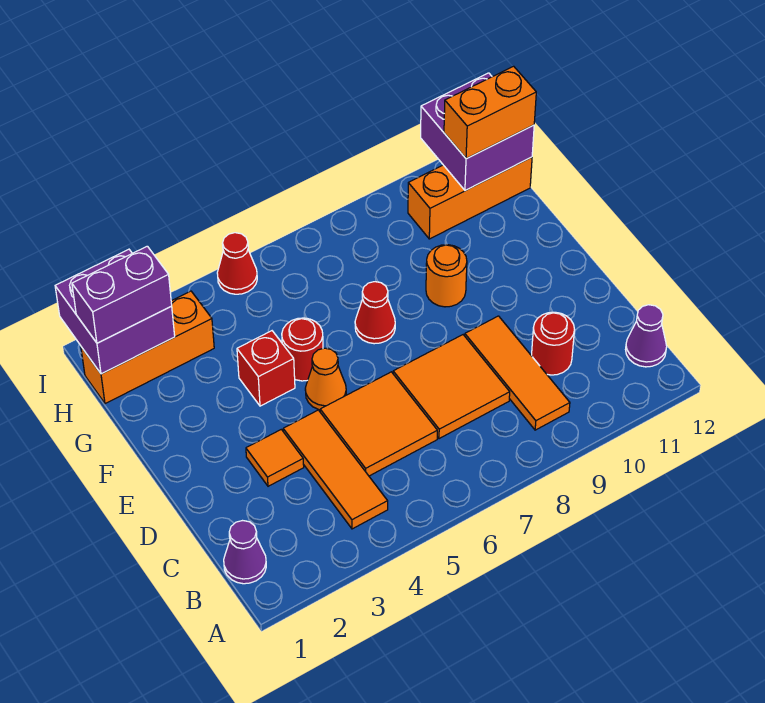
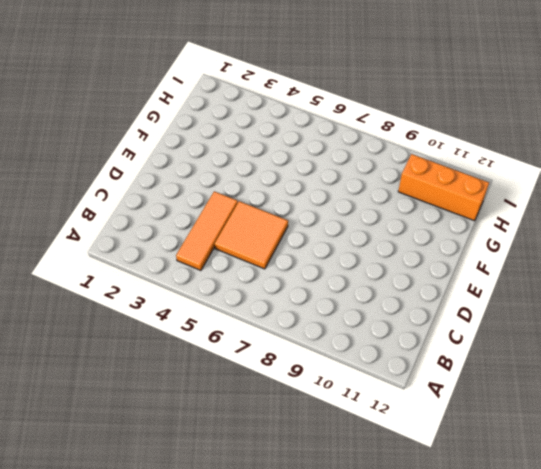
none -> purple 1x1 cone [224,521,266,584]
none -> orange 1x3 tile [465,316,570,430]
none -> purple 1x1 cone [626,305,667,367]

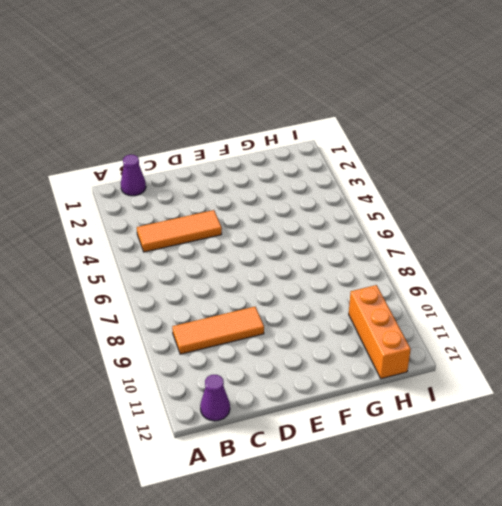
none -> orange 2x2 tile [320,372,437,476]
none -> orange 2x2 tile [393,335,510,439]
none -> red 1x1 round brick [531,312,575,375]

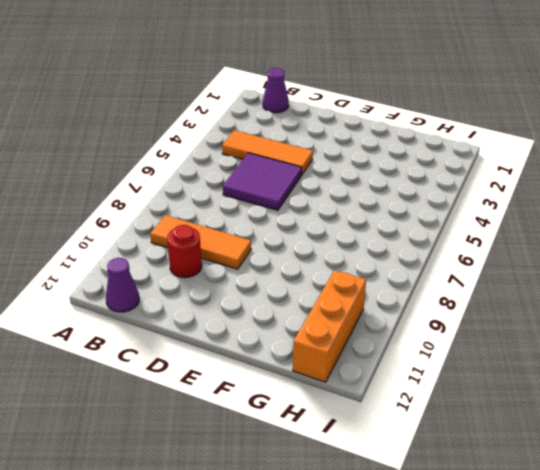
purple 2x2 tile [223,153,302,210] -> orange 2x2 tile [320,372,437,476]
none -> orange 2x2 tile [393,335,510,439]
none -> orange 1x1 tile [246,429,304,486]
none -> orange 1x1 cone [305,348,346,410]

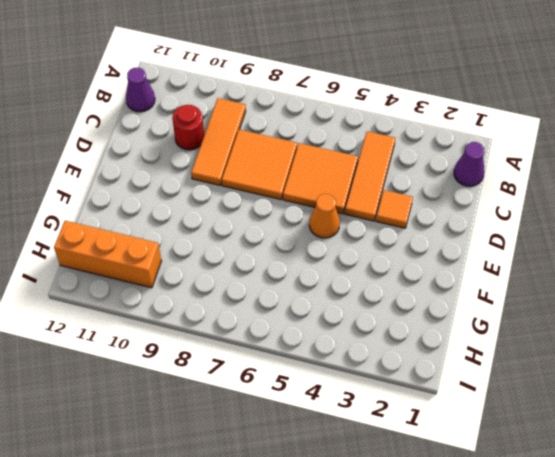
none -> red 1x1 brick [237,331,295,406]
none -> red 1x1 round brick [282,318,323,381]
none -> red 1x1 cone [355,282,395,344]

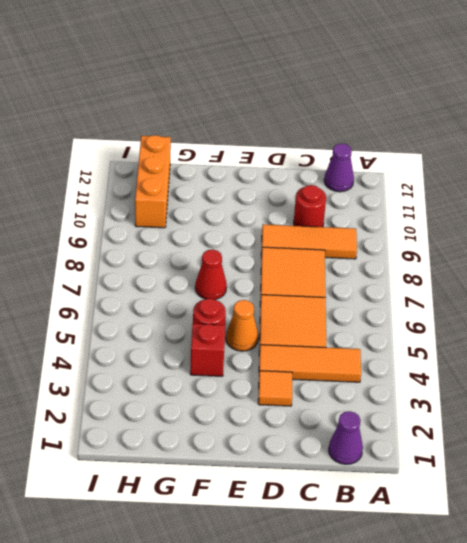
none -> orange 1x1 round brick [426,245,467,307]
none -> orange 1x3 brick [81,291,214,404]
none -> red 1x1 cone [217,233,257,294]

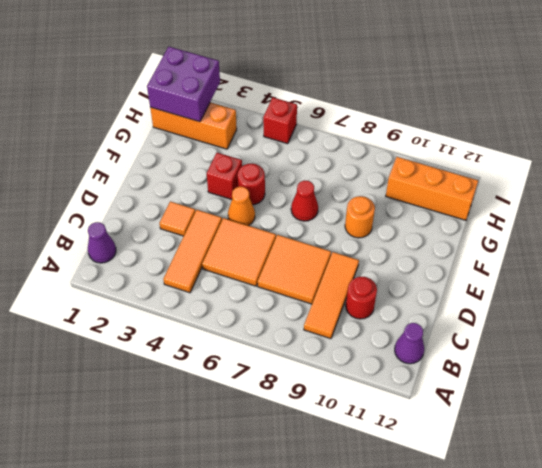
red 1x1 brick [263,98,297,144] -> red 1x1 cone [217,233,257,294]
none -> purple 2x2 brick [421,73,534,191]
none -> purple 1x2 brick [72,246,172,343]
none -> orange 1x2 brick [444,66,536,159]

